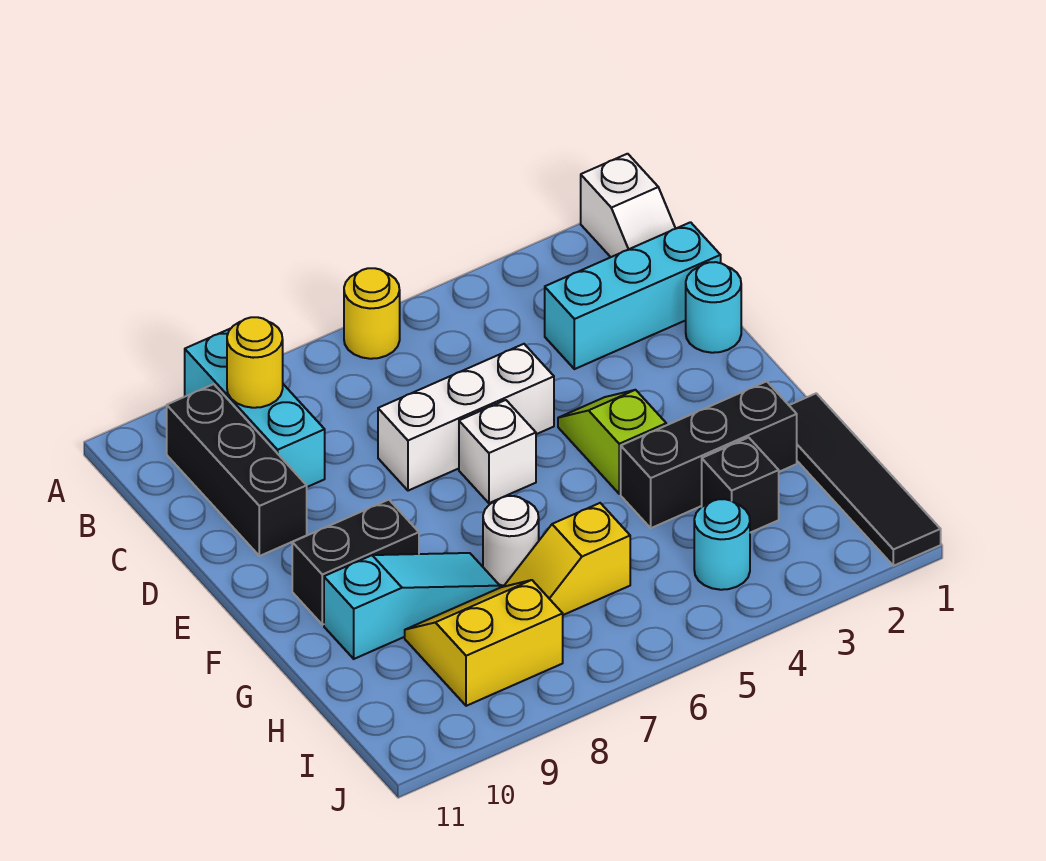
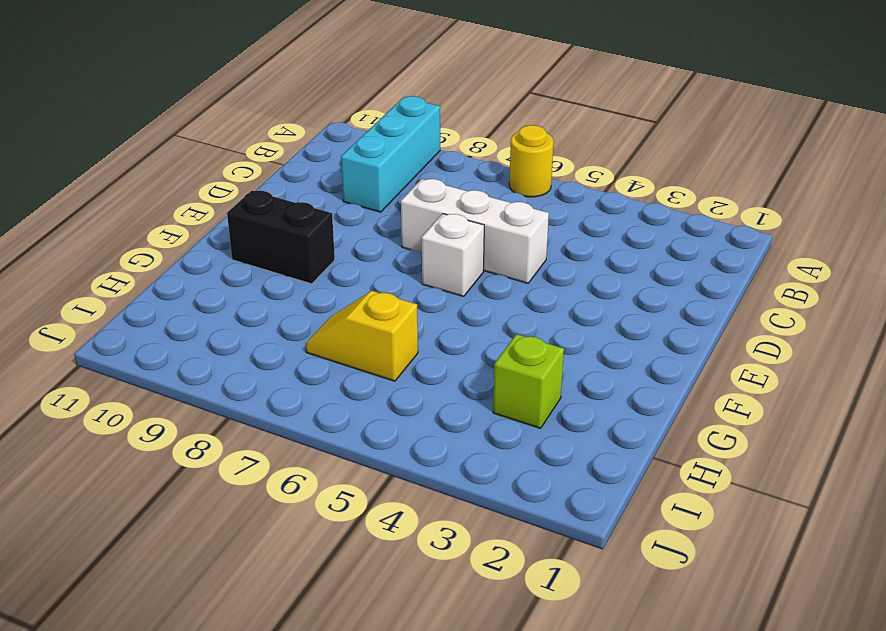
lime 1x1 brick [493,334,564,428] -> black 1x1 brick [702,437,779,533]
none -> white 1x2 slope [581,154,676,257]
none -> black 1x3 brick [167,384,307,556]
none -> cyan 1x3 brick [545,222,721,369]

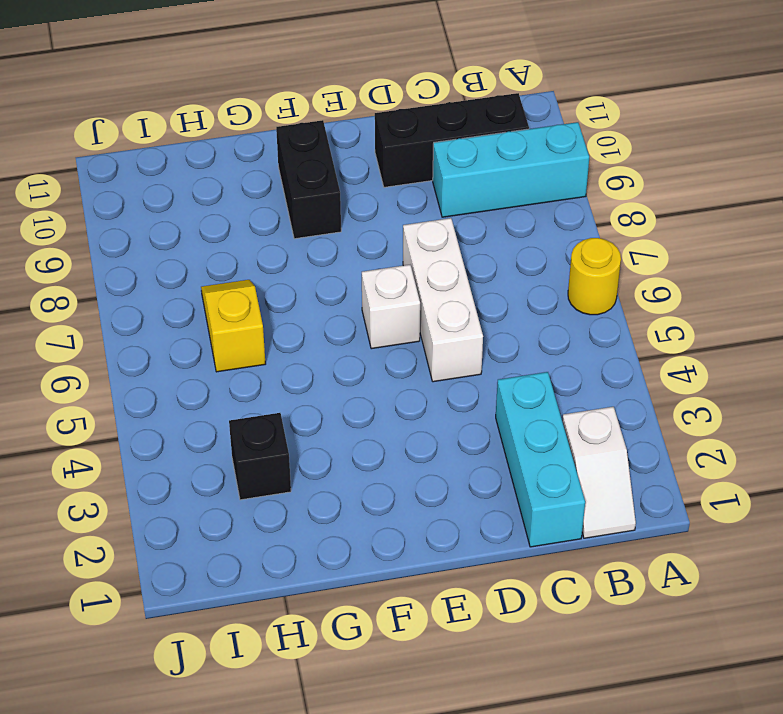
white 1x2 slope [562,407,636,538] -> white 1x2 slope turned to [581,154,676,257]
none -> cyan 1x1 round brick [686,262,741,353]
none -> lime 1x2 slope [558,390,666,494]
none -> black 1x4 tile [789,393,941,566]

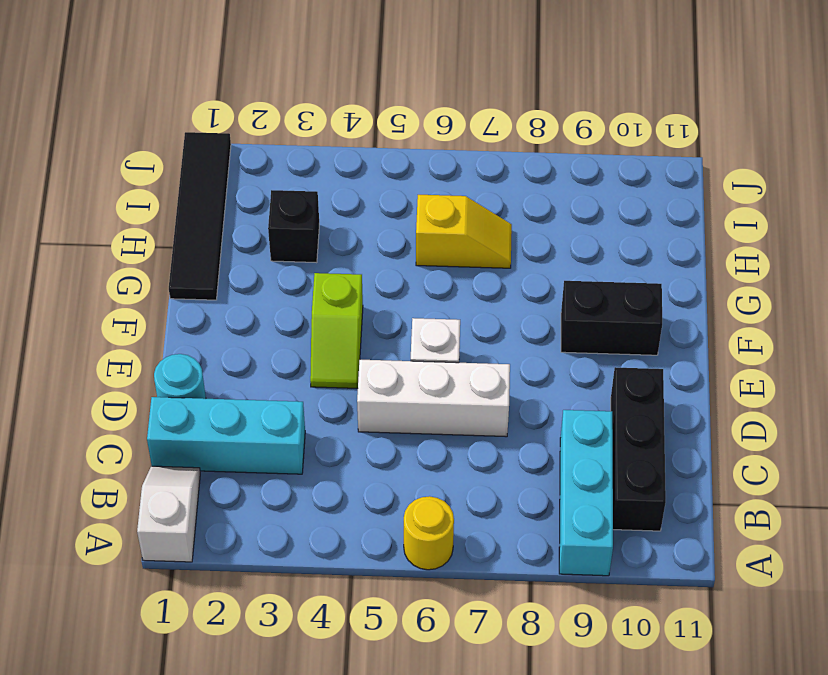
none -> black 1x3 brick [621,381,797,528]
none -> white 1x1 round brick [483,496,539,586]
none -> cyan 1x3 slope [324,553,500,659]

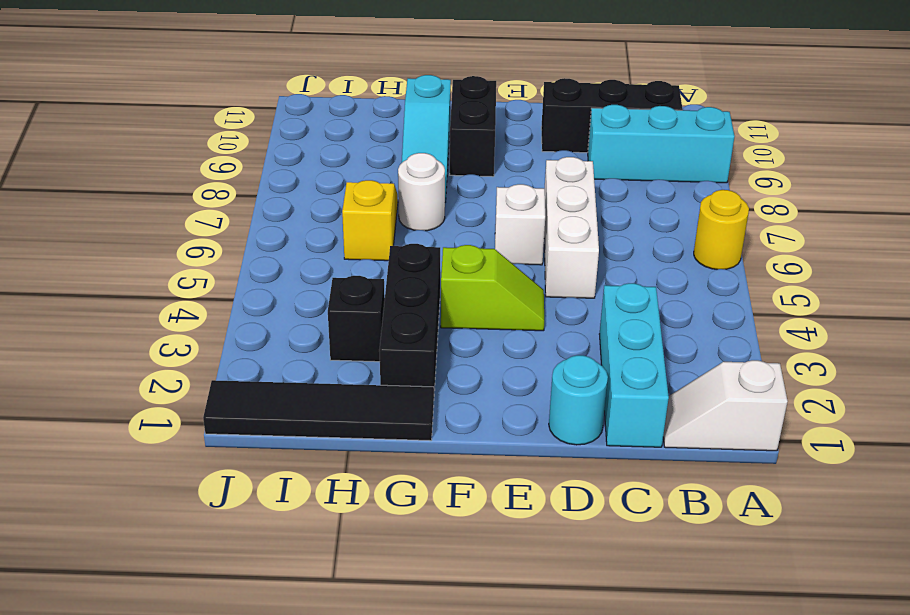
none -> yellow 2x2 slope [405,580,563,706]
none -> cyan 1x1 round brick [694,499,750,590]
none -> yellow 1x1 round brick [227,317,283,408]

